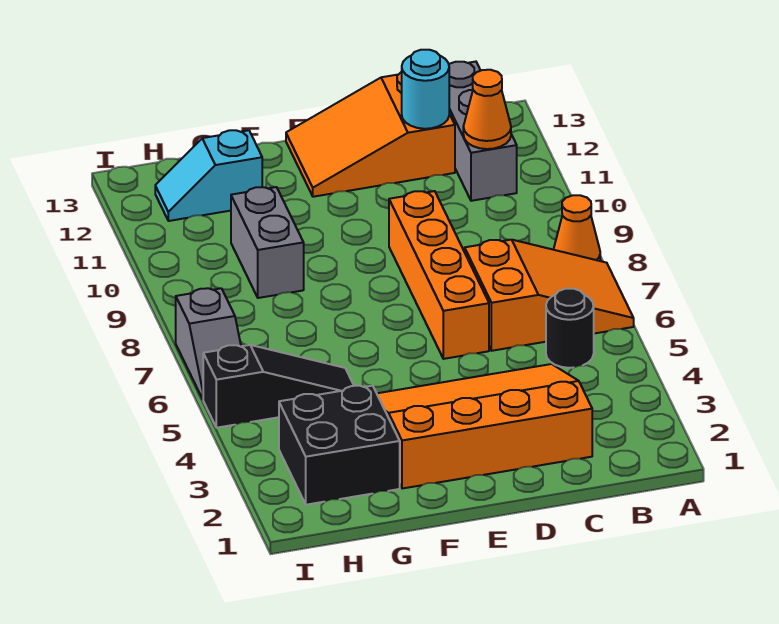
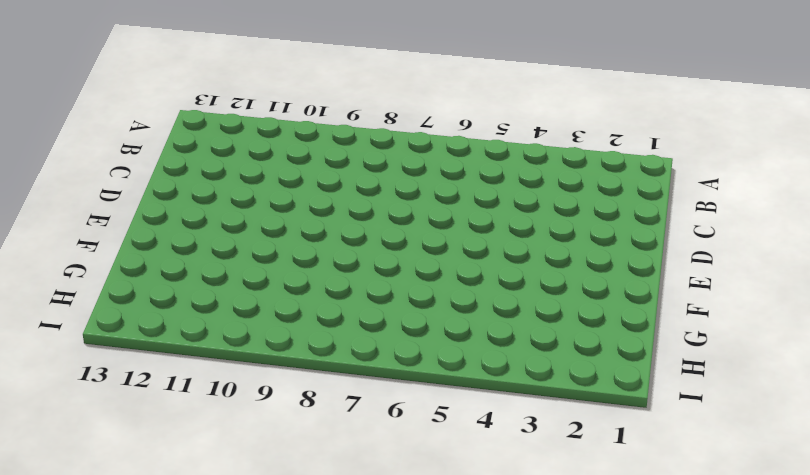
none -> orange 2x3 slope [465,240,634,351]
none -> orange 1x1 cone [553,195,600,261]
none -> black 1x1 round brick [546,289,594,368]

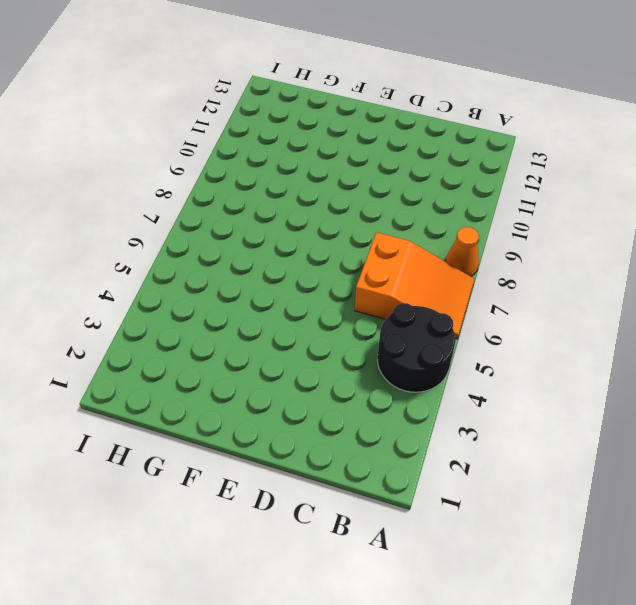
black 2x2 round brick [378,303,455,392] -> black 1x1 round brick [546,289,594,368]
none -> grey 1x3 brick [449,62,517,201]
none -> orange 3x4 slope [377,364,592,489]
none -> orange 2x3 slope [286,72,455,197]

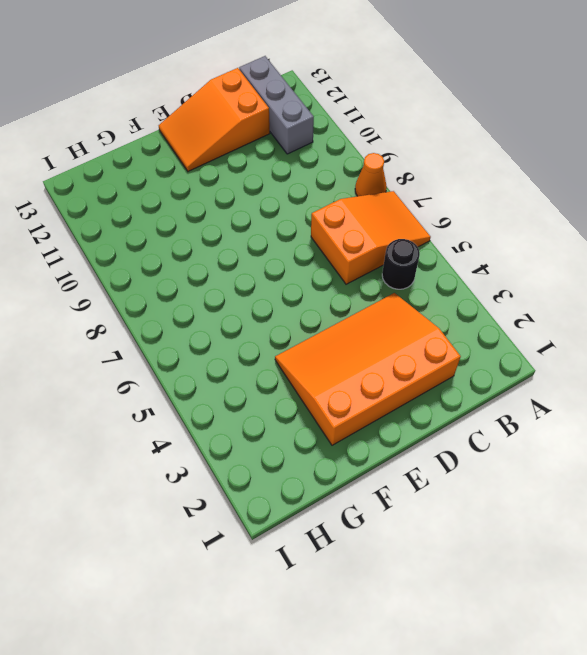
none -> orange 1x4 brick [389,191,489,359]
none -> black 2x2 brick [279,386,400,505]
none -> black 1x3 slope [203,345,354,428]

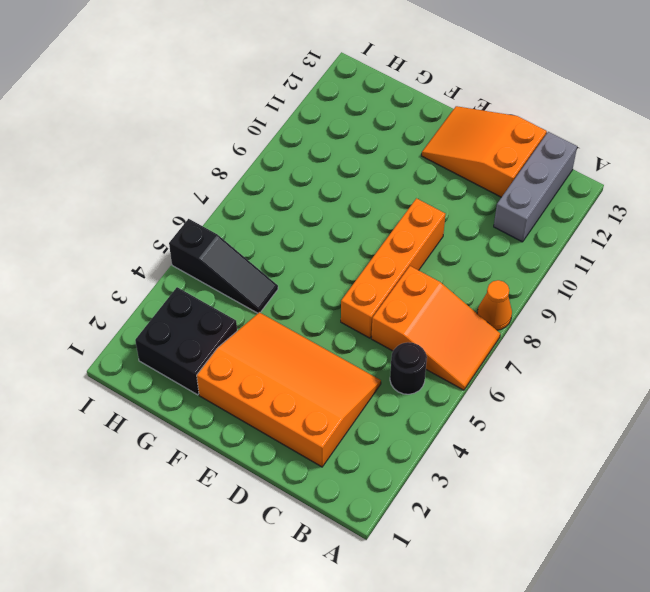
none -> grey 1x2 brick [231,187,304,298]
none -> cyan 1x2 slope [155,130,262,221]
none -> grey 1x2 slope [176,288,241,399]

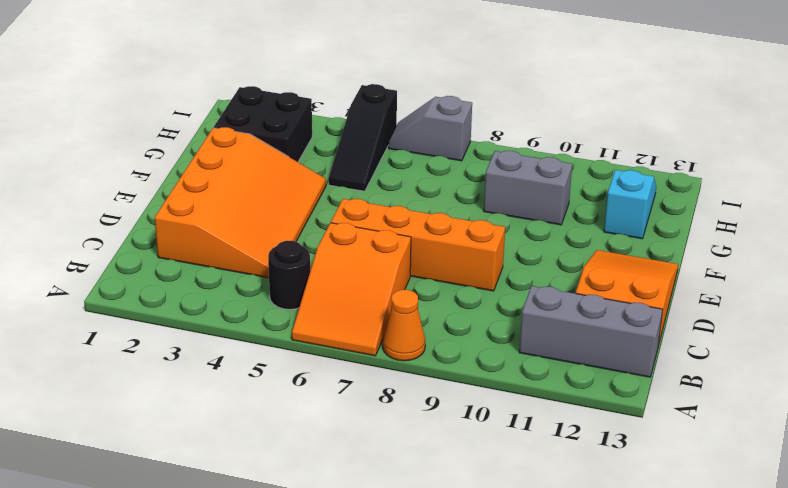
none -> orange 1x1 cone [463,70,511,149]
none -> cyan 1x1 round brick [402,50,449,129]

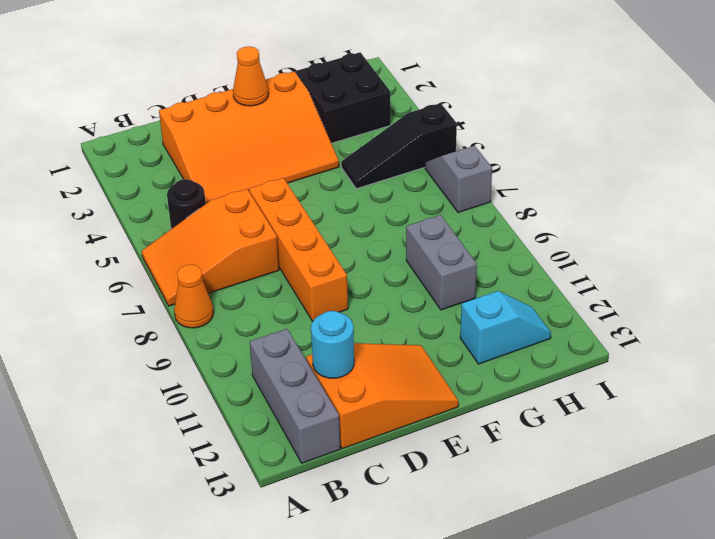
orange 1x1 cone [233,46,269,106] -> orange 1x1 cone moved to [463,70,511,149]

